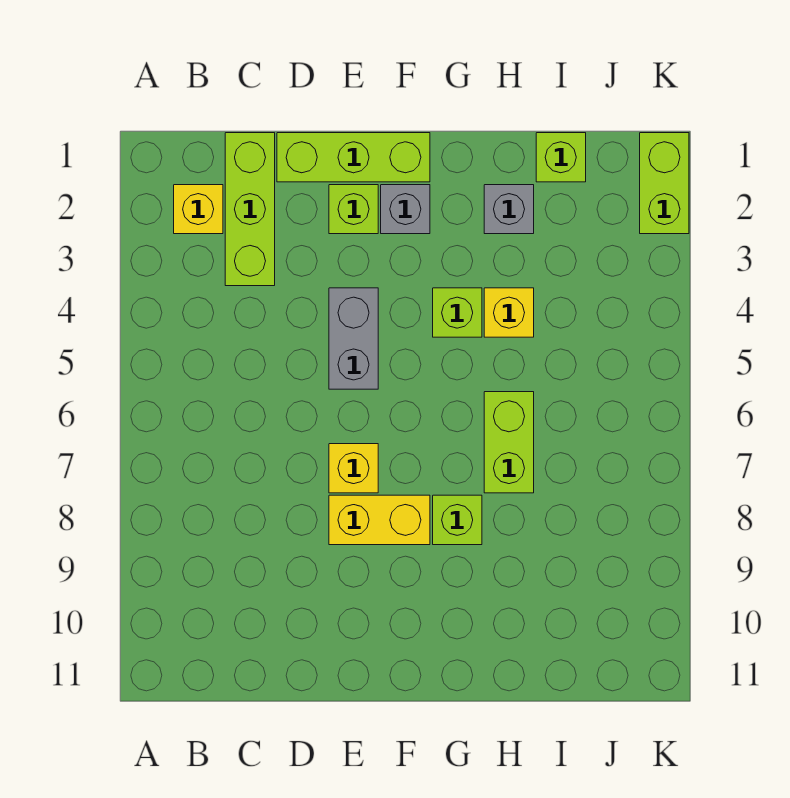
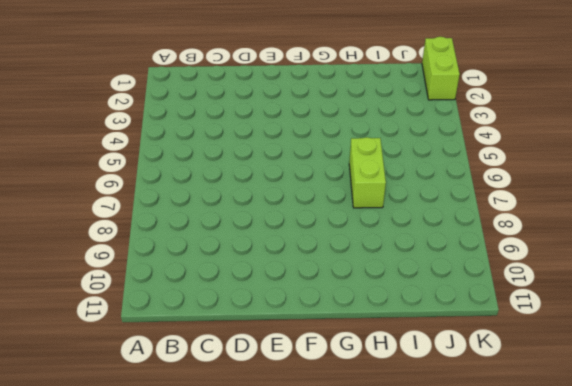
none -> yellow 1x1 brick [174,185,223,234]
none -> lime 1x3 brick [225,133,275,286]
none -> lime 1x3 brick [277,133,430,182]

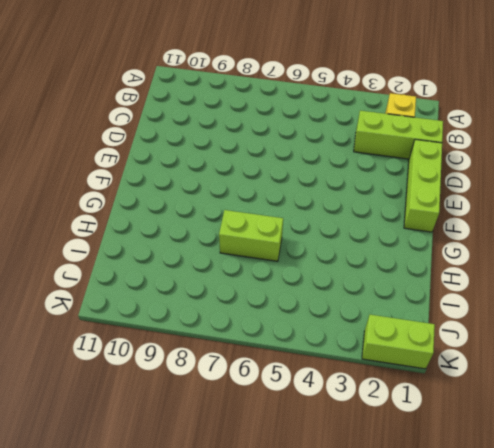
none -> lime 1x1 brick [329,185,378,234]
none -> grey 1x2 brick [329,288,378,389]
none -> yellow 1x1 brick [329,444,378,493]

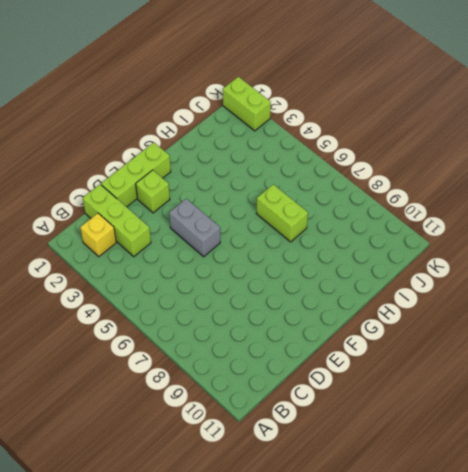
none -> yellow 1x1 brick [329,444,378,493]
none -> yellow 1x2 brick [329,495,430,545]
none -> grey 1x1 brick [381,185,430,234]

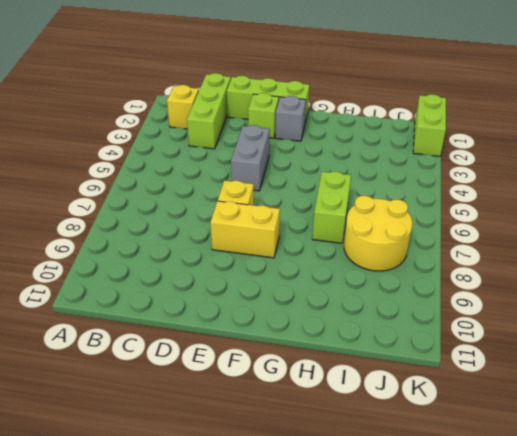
yellow 2x2 round brick [344,196,412,271] -> none
none -> lime 1x1 brick [433,288,482,337]
none -> lime 1x1 brick [433,495,482,545]
none -> grey 1x1 brick [484,185,534,234]

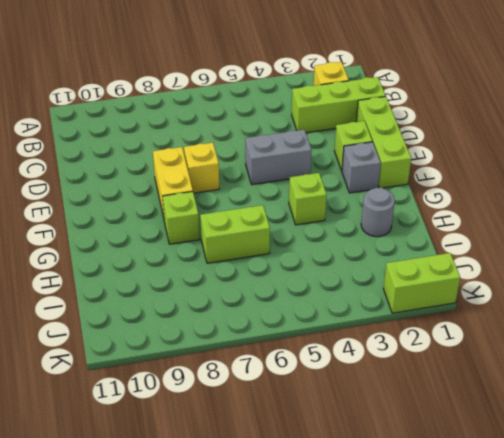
grey 1x1 round brick [361,188,395,237] -> grey 1x1 brick [484,185,534,234]
none -> yellow 1x1 brick [484,288,534,337]
none -> lime 1x1 brick [536,133,586,182]

